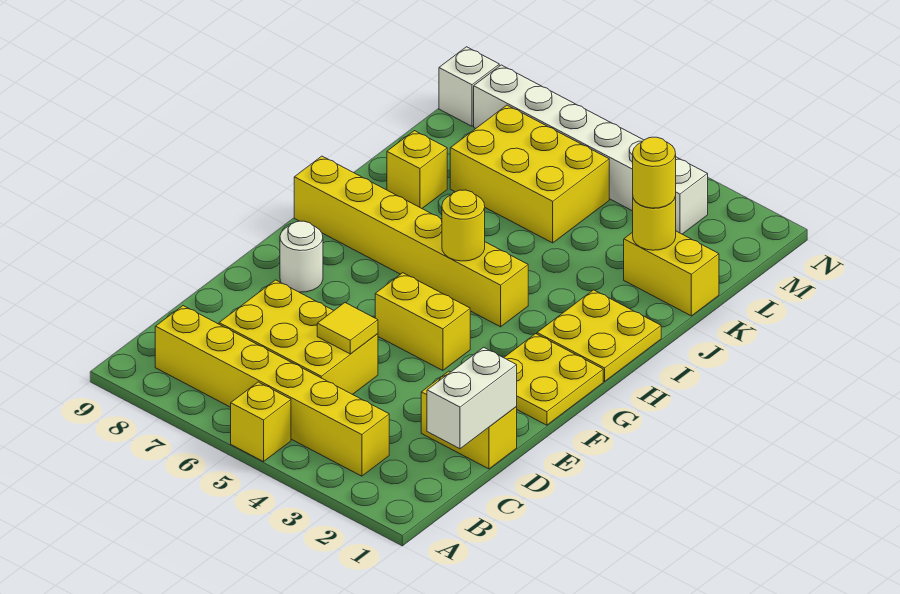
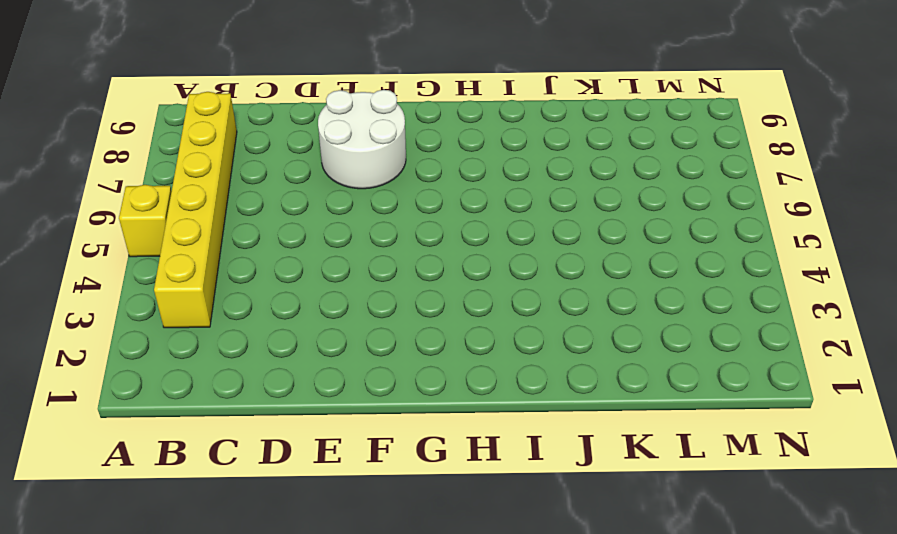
white 2x2 round brick [318,90,406,189] -> white 1x1 round brick [280,221,323,292]
none -> yellow 2x3 brick [219,280,378,395]
none -> yellow 1x2 brick [421,371,517,469]
none -> yellow 2x2 plate [504,334,603,425]

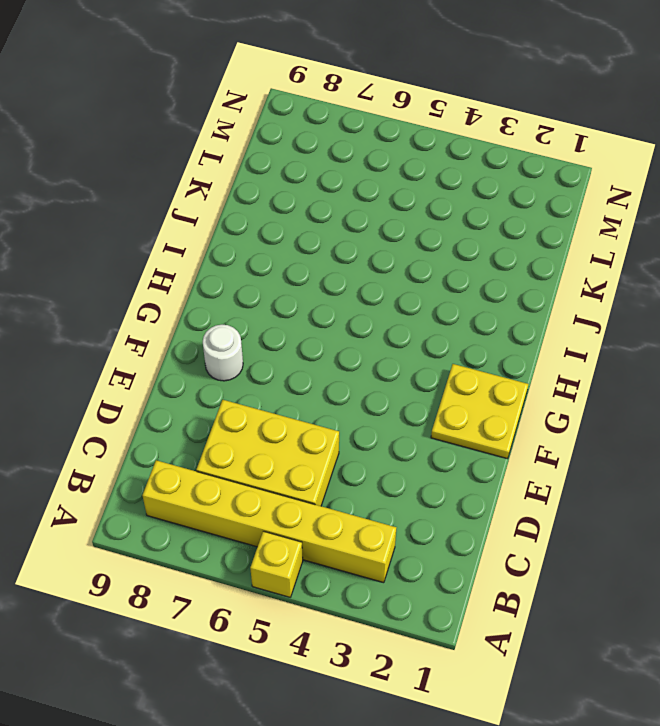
none -> yellow 1x2 brick [421,371,517,469]
none -> yellow 1x2 brick [375,273,470,371]
none -> yellow 2x2 plate [537,290,661,381]

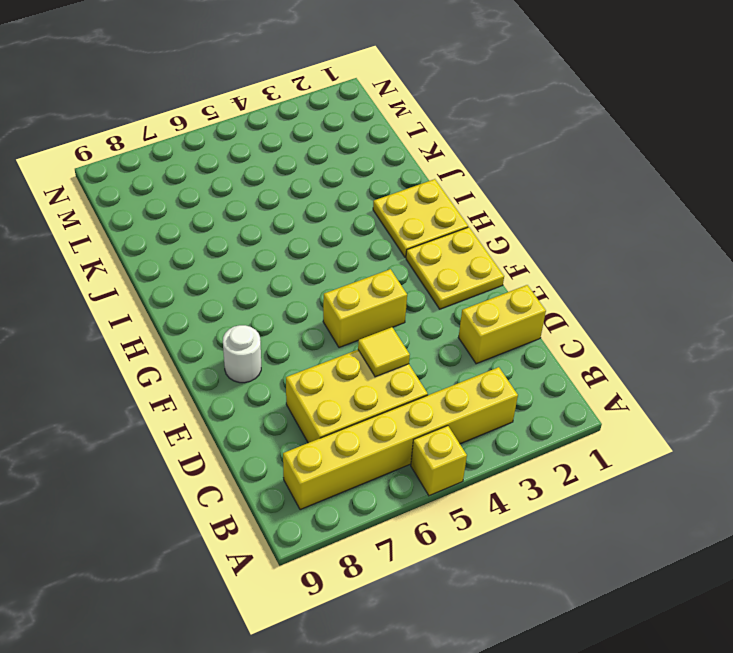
none -> yellow 1x6 brick [294,156,528,327]
none -> yellow 1x1 brick [387,131,447,208]
none -> yellow 1x2 brick [624,231,719,316]

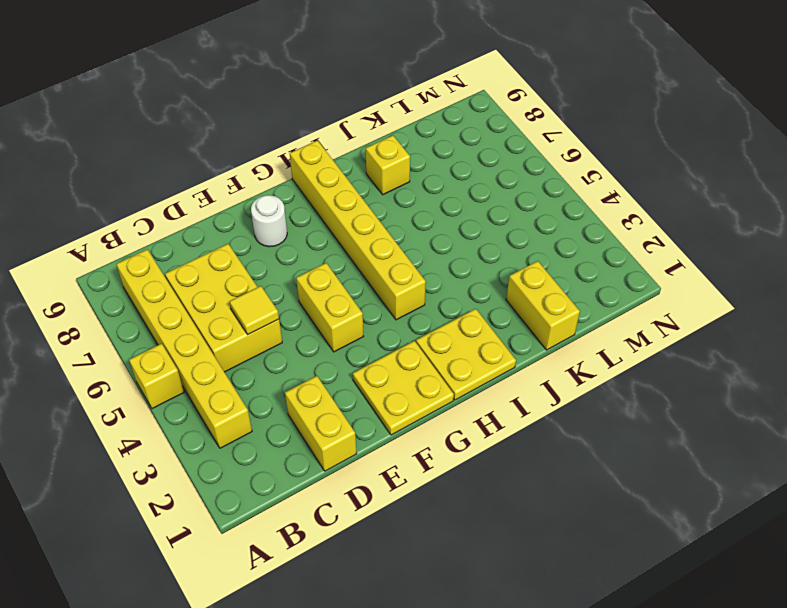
none -> yellow 2x3 brick [450,105,609,243]
none -> white 1x6 brick [474,65,708,234]
none -> white 1x1 brick [439,47,499,126]

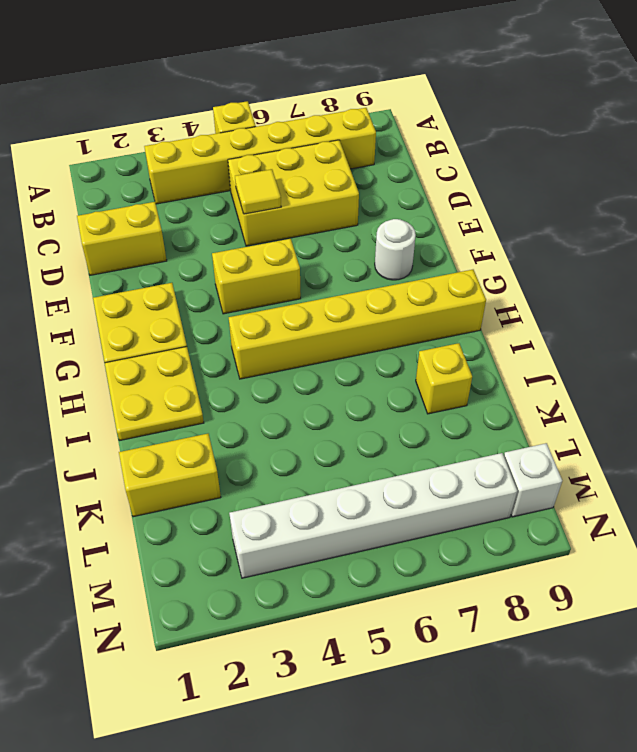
none -> yellow 2x3 brick [450,105,609,243]
none -> white 1x2 brick [427,347,517,449]
none -> yellow 1x1 round brick [442,190,485,261]

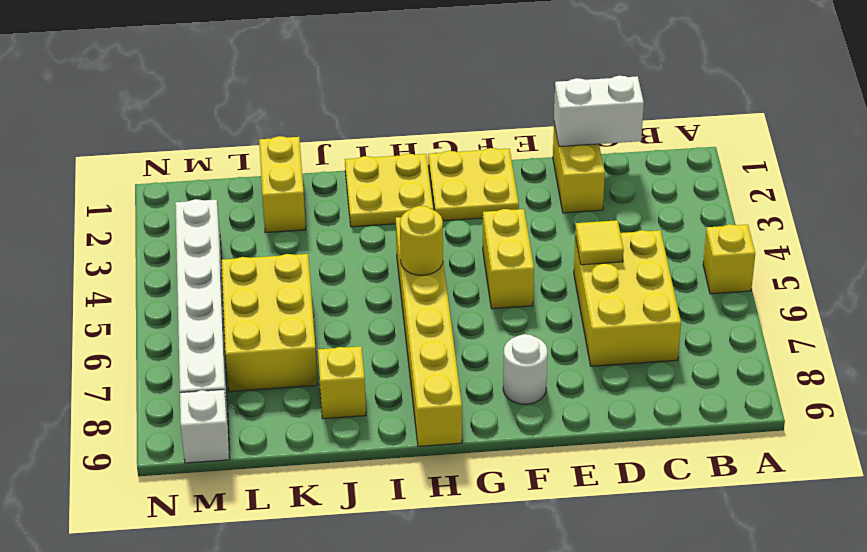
none -> yellow 1x6 brick [155,306,389,476]
none -> yellow 1x1 round brick [633,196,676,250]
none -> yellow 1x1 round brick [633,137,676,208]

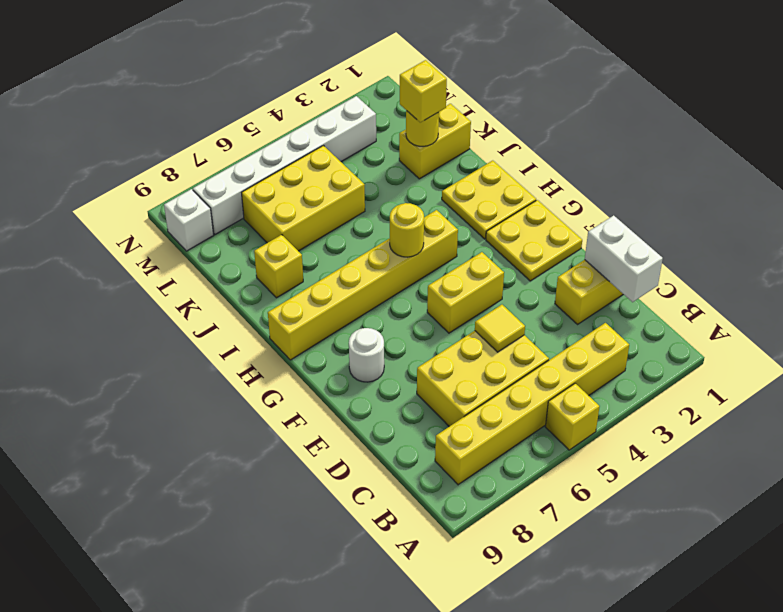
yellow 1x1 brick [400,60,447,122] -> yellow 1x1 round brick [633,137,676,208]

